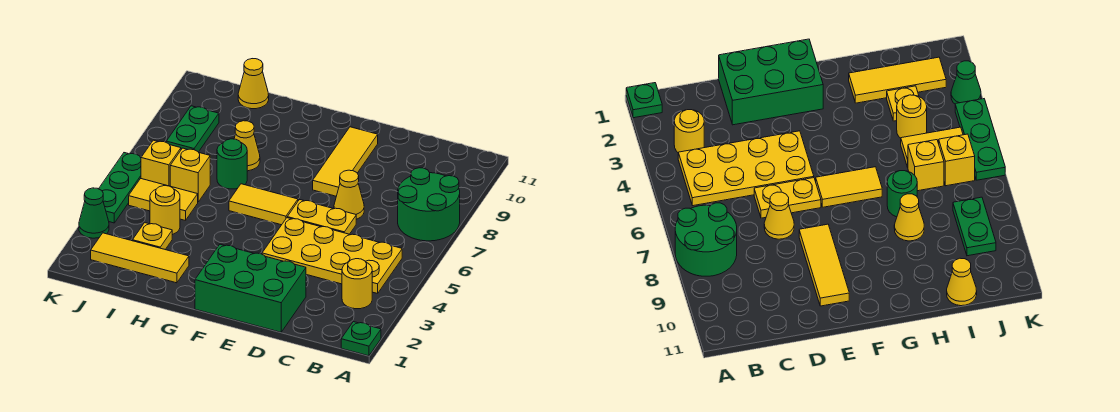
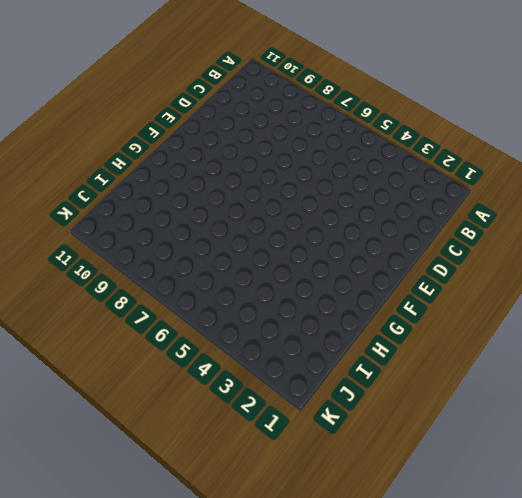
none -> green 1x1 plate [341,322,381,356]
none -> green 2x2 round brick [398,168,460,241]
none -> yellow 1x1 round brick [342,259,372,309]

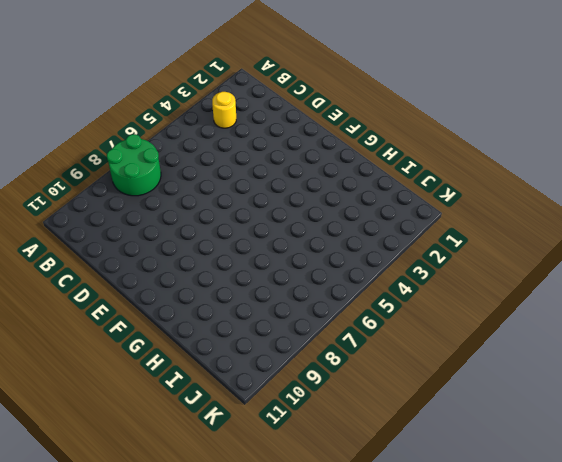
none -> green 1x1 plate [341,322,381,356]
none -> yellow 2x4 plate [262,218,402,294]
none -> green 2x3 brick [195,244,306,332]

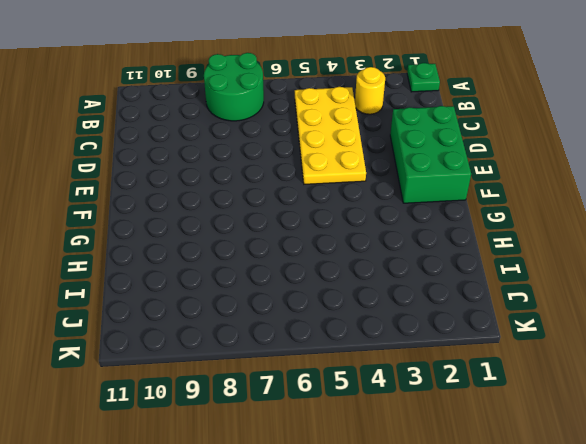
none -> yellow 1x2 plate [287,200,356,234]
none -> yellow 1x1 cone [334,170,364,219]
none -> yellow 1x3 tile [313,127,378,196]

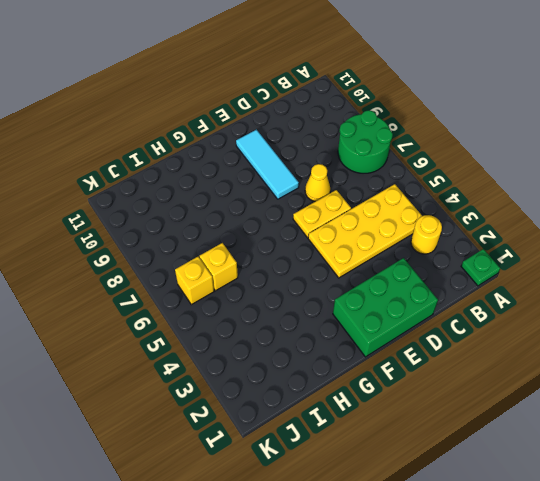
cyan 1x3 tile [236,130,299,199] -> yellow 1x3 tile [313,127,378,196]
none -> yellow 1x2 tile [229,184,298,225]
none -> yellow 1x3 tile [91,233,189,283]
none -> green 1x1 round brick [217,139,247,189]

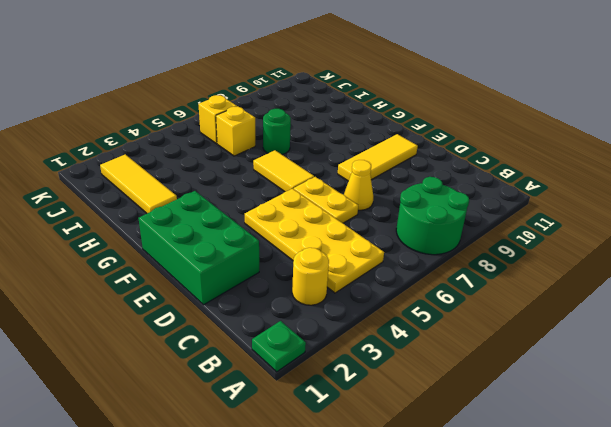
none -> yellow 1x1 cone [234,121,260,171]
none -> yellow 1x1 plate [133,223,172,250]
none -> yellow 1x1 round brick [150,186,180,235]

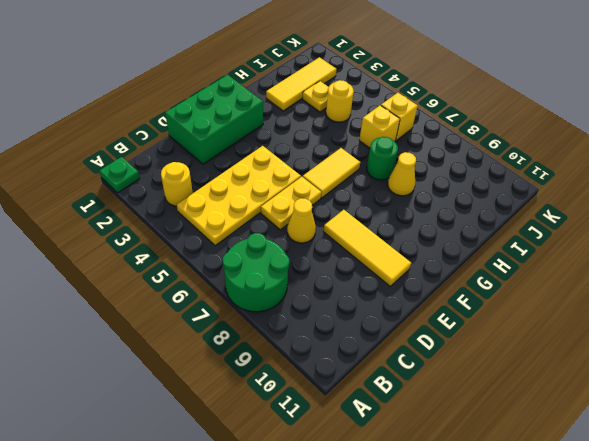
none -> yellow 1x2 tile [129,179,198,221]
none -> yellow 1x1 cone [238,59,269,109]
none -> green 1x2 plate [166,106,219,152]

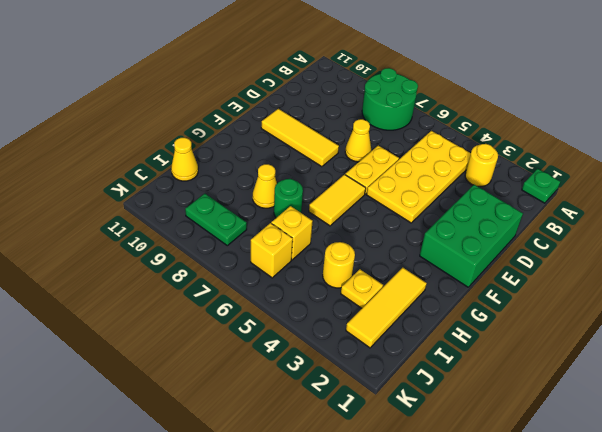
none -> yellow 1x2 tile [129,179,198,221]
none -> green 1x1 cone [79,188,109,238]
none -> green 1x3 plate [99,153,141,223]

